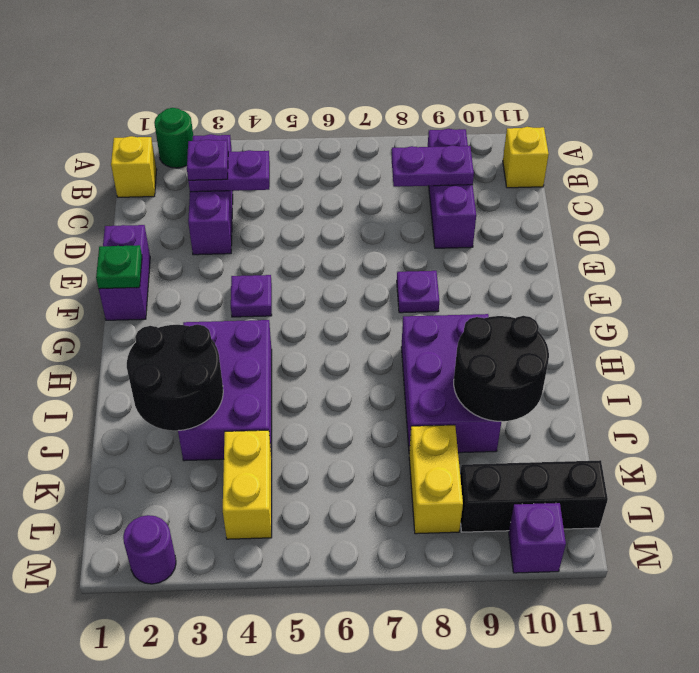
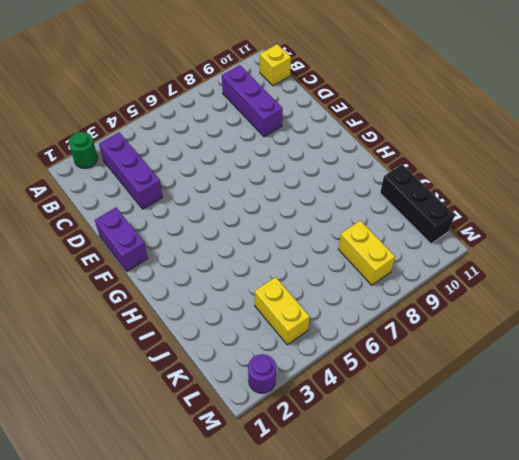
black 1x3 brick [380,164,455,244] -> black 1x3 brick turned to [460,460,608,532]
none -> yellow 1x1 brick [111,136,157,197]
none -> purple 1x1 plate [231,275,272,317]
none -> purple 1x1 plate [397,271,439,313]

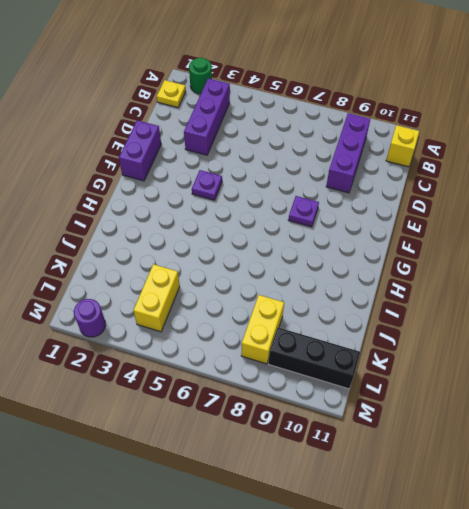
yellow 1x1 plate [157,80,186,107] -> yellow 1x1 brick [111,136,157,197]
none -> purple 2x3 brick [178,320,272,461]
none -> purple 2x3 brick [401,314,501,453]
none -> purple 1x1 brick [509,503,566,573]

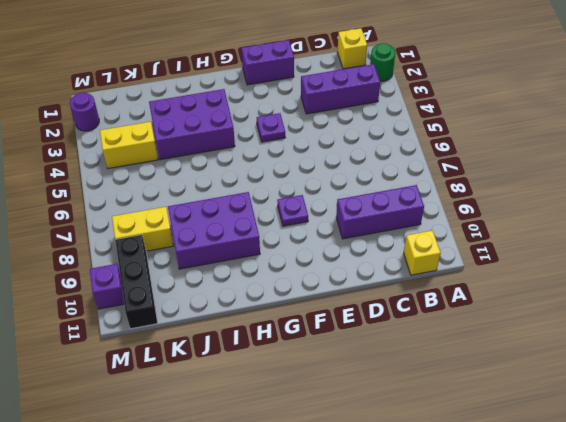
none -> purple 1x2 plate [188,150,270,192]
none -> purple 1x2 plate [392,145,474,187]
none -> green 1x1 plate [96,245,142,289]

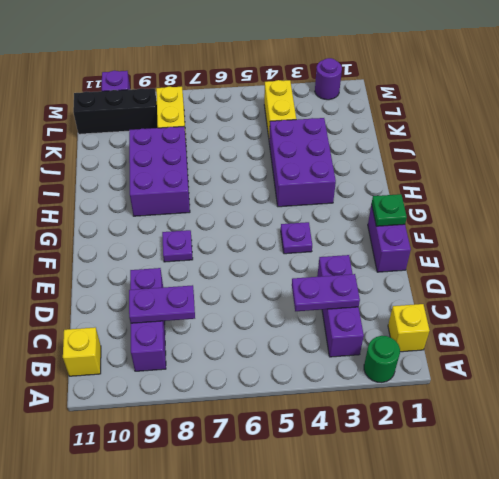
none -> black 2x2 round brick [127,325,223,431]
none -> black 2x2 round brick [454,316,549,421]
none -> purple 1x1 plate [187,140,228,180]

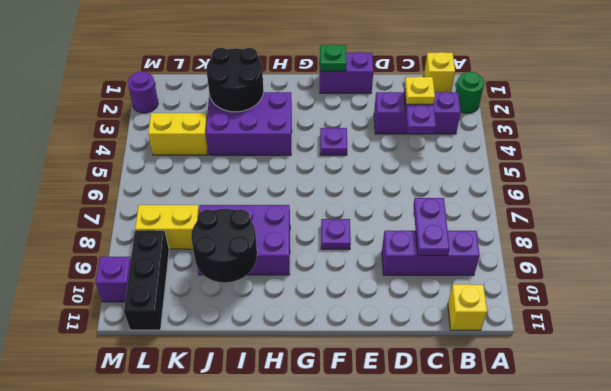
yellow 1x1 plate [405,76,435,104] -> purple 1x1 plate [187,140,228,180]

